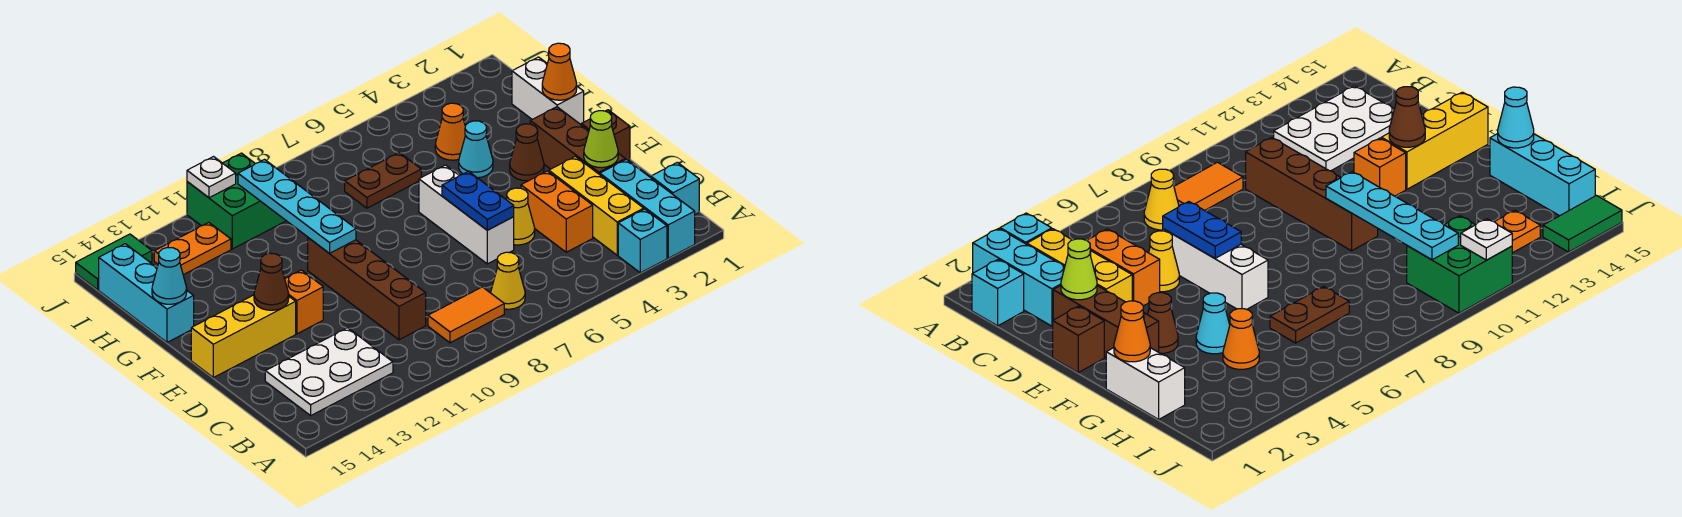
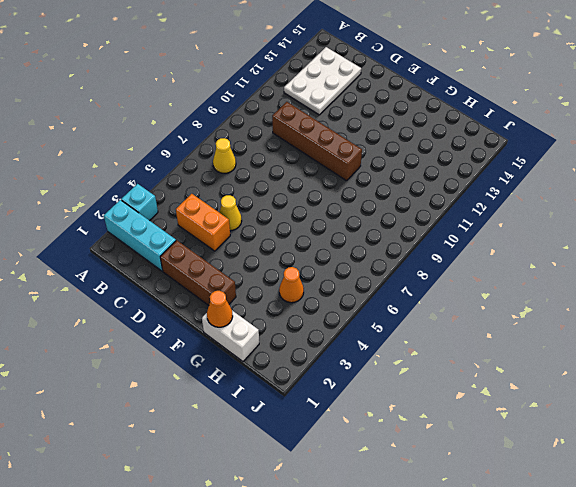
none -> cyan 1x1 brick [651,162,699,214]
none -> yellow 1x3 brick [549,156,644,255]
none -> orange 1x2 tile [428,287,504,343]
none -> white 1x3 brick [419,165,514,264]

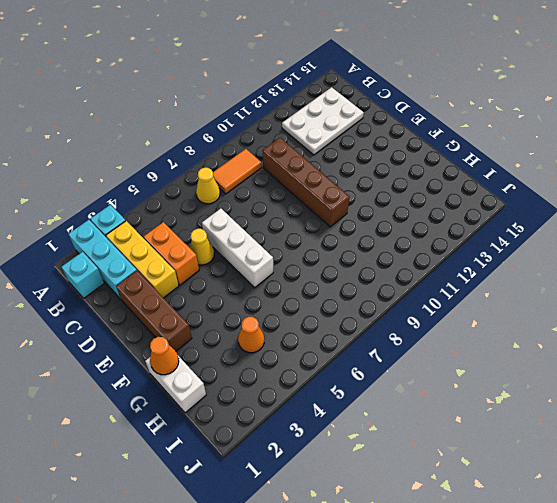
none -> brown 1x1 brick [581,110,630,161]
none -> orange 1x1 brick [285,270,323,334]
none -> yellow 1x3 brick [191,295,296,378]
none -> brown 1x1 cone [510,124,544,181]

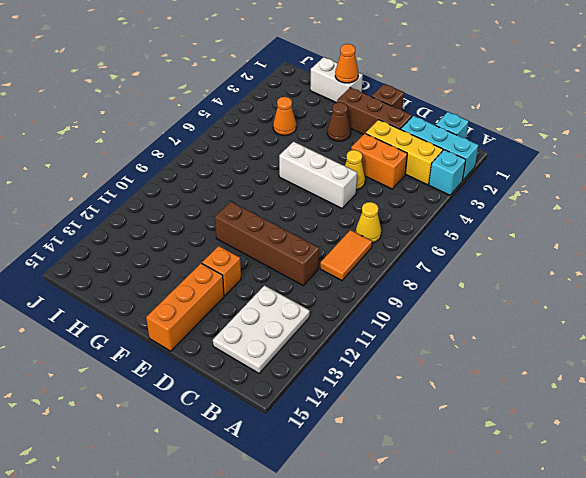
orange 1x3 brick [146,263,224,351] -> yellow 1x3 brick [191,295,296,378]
none -> cyan 1x1 cone [459,121,493,178]
none -> cyan 1x3 brick [99,244,194,342]
none -> brown 1x2 plate [345,153,421,208]
none -> green 2x2 brick [187,153,286,249]

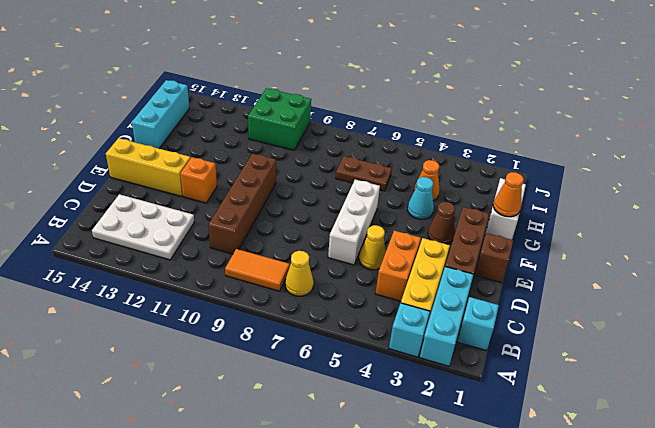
none -> orange 1x2 plate [154,222,231,275]
none -> green 1x2 tile [76,234,152,290]
none -> lime 1x1 cone [584,111,618,168]
none -> blue 1x2 plate [442,171,514,230]

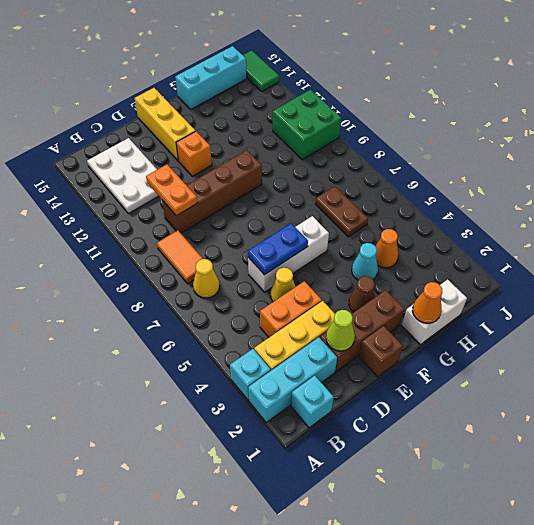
orange 1x2 plate [146,164,197,216] -> orange 1x2 plate moved to [154,222,231,275]
none -> brown 1x1 cone [254,253,289,310]
none -> cyan 1x4 plate [238,160,356,253]
none -> cyan 1x1 cone [152,247,187,304]
none -> white 1x1 plate [187,157,236,198]

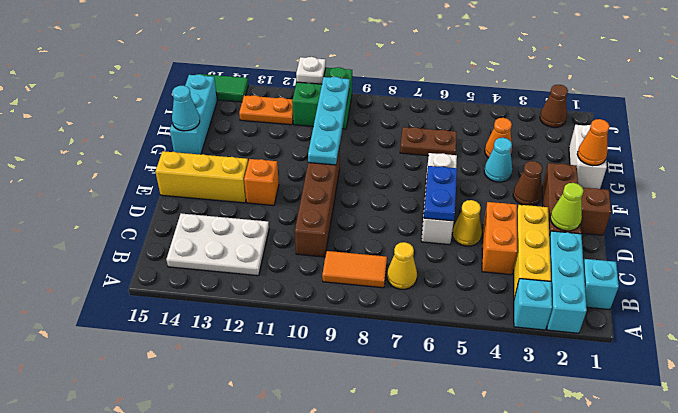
brown 1x1 cone [540,85,568,127] -> brown 1x1 cone moved to [254,253,289,310]

